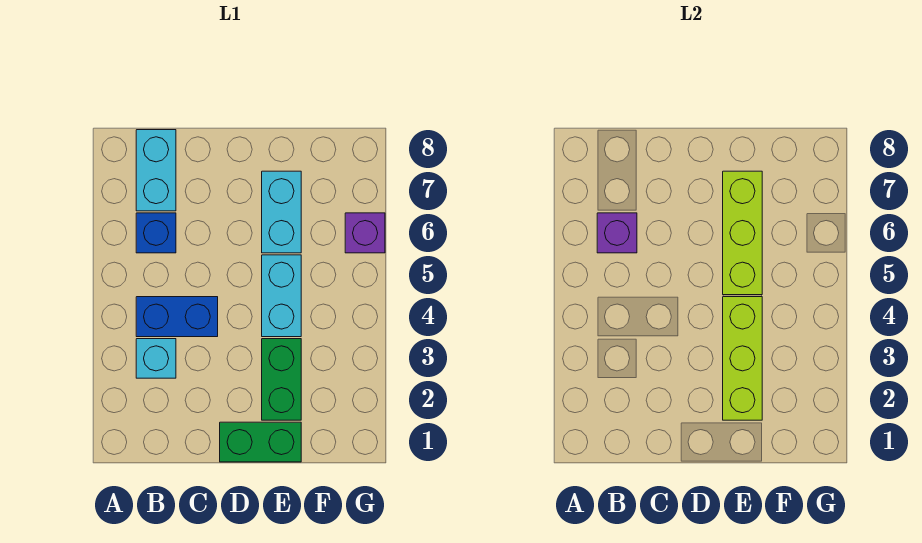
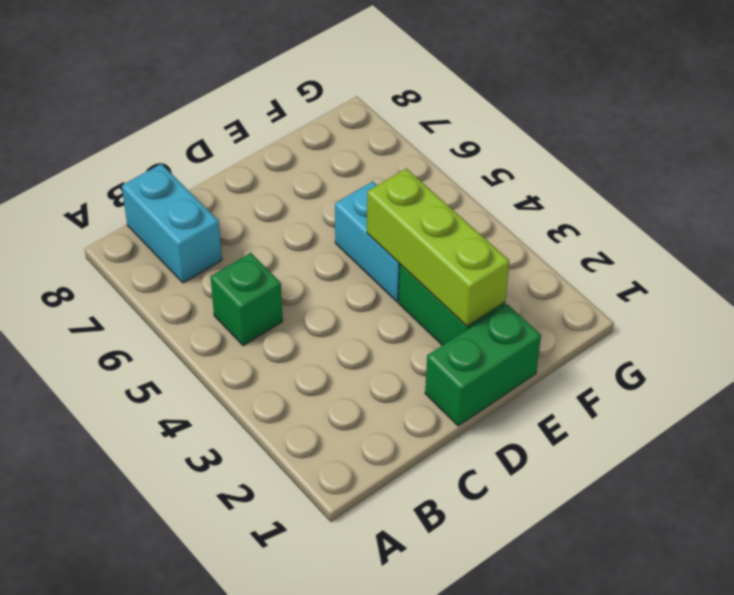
green 1x1 brick [210,253,283,346] -> none
none -> cyan 1x1 brick [136,339,176,378]
none -> blue 1x2 brick [136,297,218,337]
none -> blue 1x1 brick [136,213,176,253]

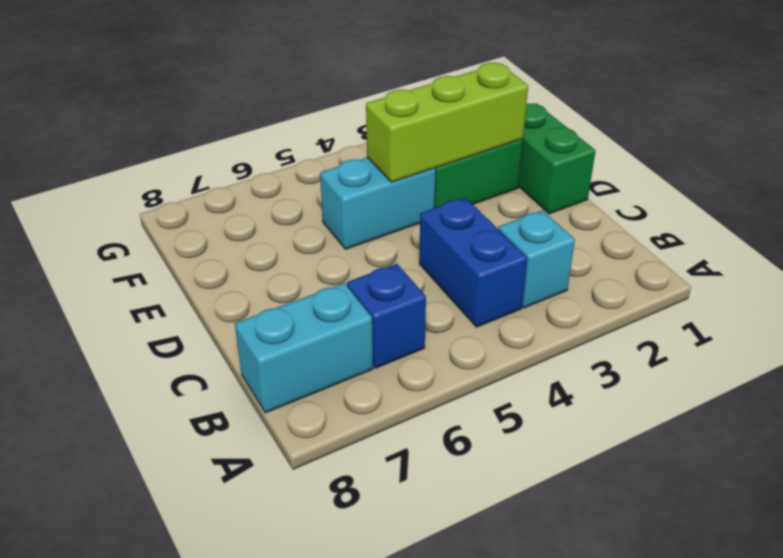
none -> cyan 1x2 brick [262,171,301,253]
none -> purple 1x1 brick [345,213,385,253]
none -> purple 1x1 brick [597,213,637,253]

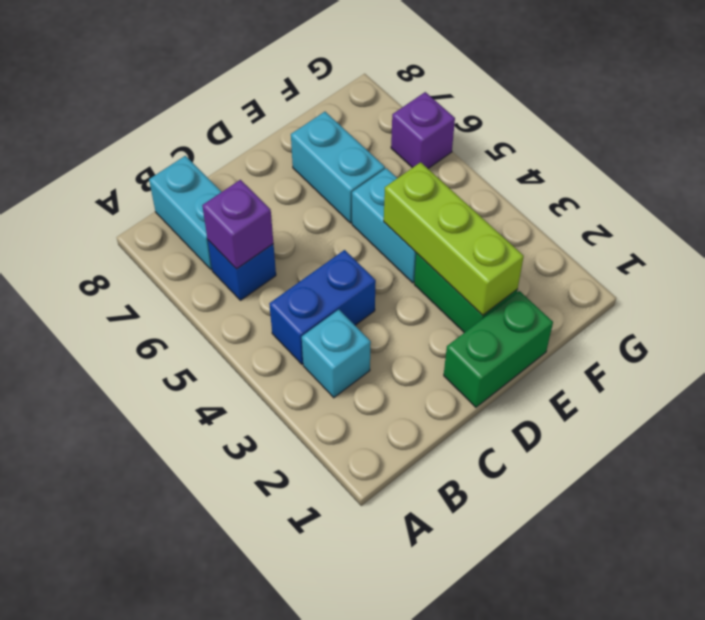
none -> lime 1x3 brick [723,171,762,295]

